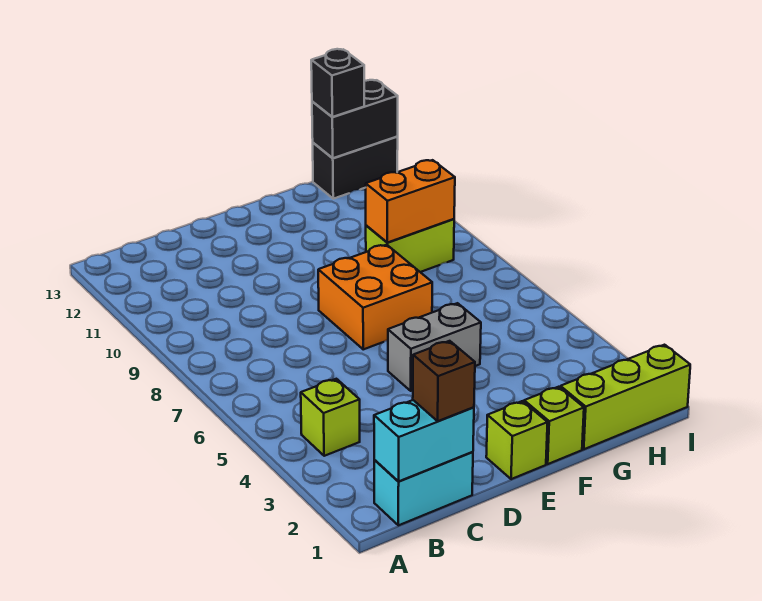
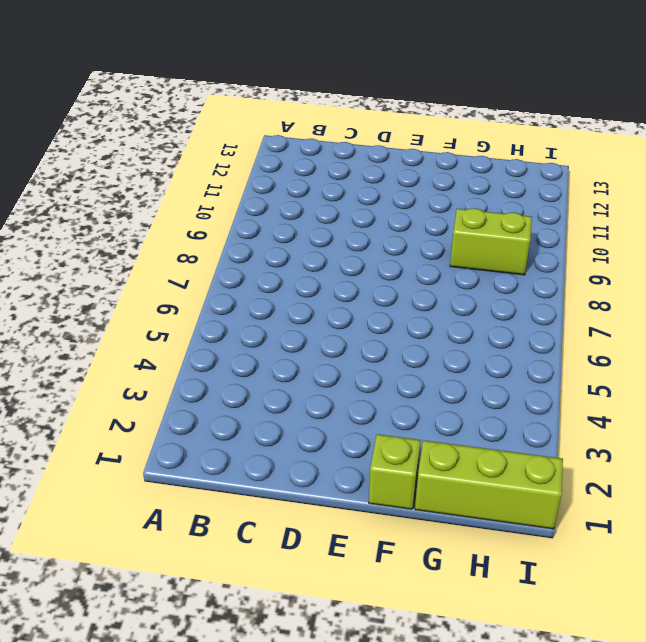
none -> cyan 1x2 brick [374,452,473,525]
none -> lime 1x1 brick [301,379,360,456]
none -> lime 1x1 brick [486,401,548,479]

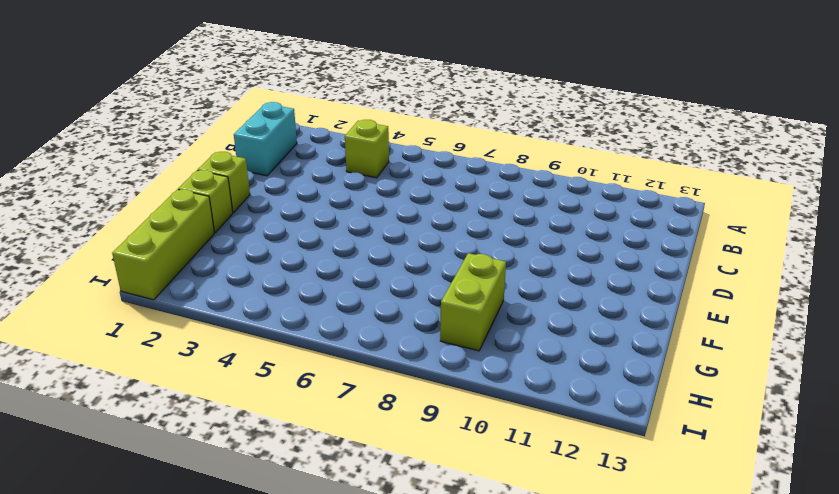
none -> grey 1x2 brick [388,303,481,391]
none -> orange 2x2 brick [318,245,432,349]
none -> black 1x2 brick [313,137,398,199]

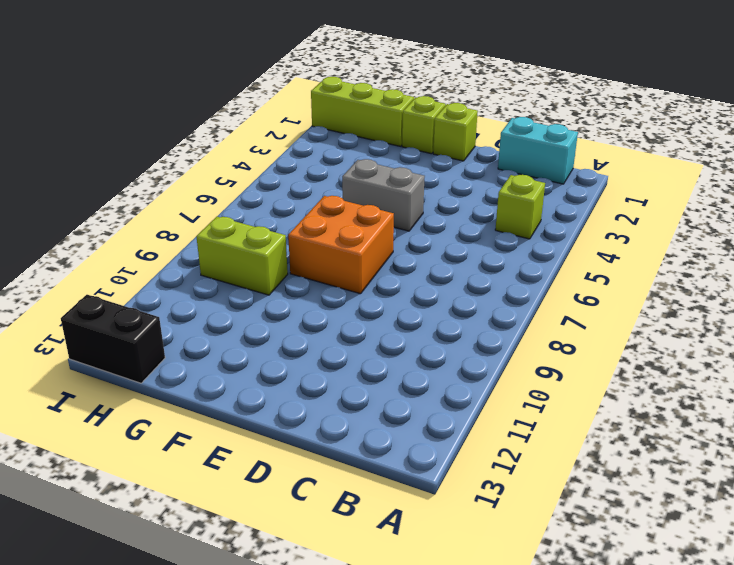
none -> cyan 1x2 brick [374,400,474,482]
none -> orange 1x2 brick [366,160,455,243]
none -> black 1x2 brick [312,80,398,158]

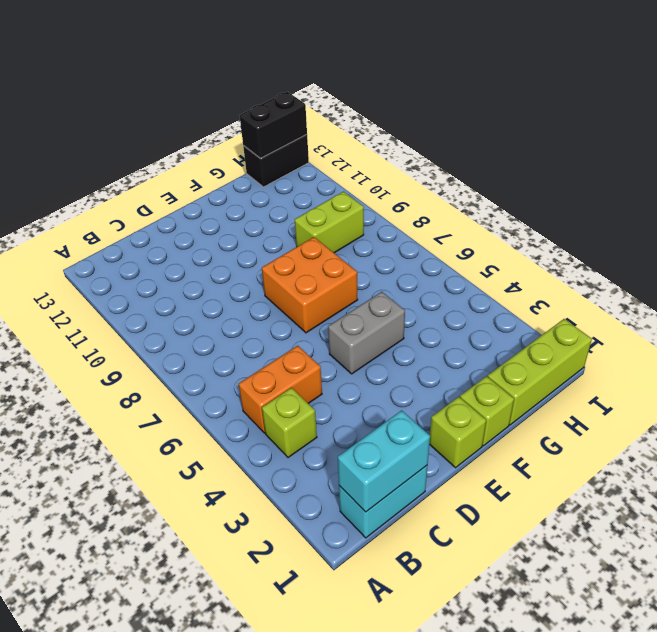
orange 1x2 brick [239,346,322,433] -> orange 1x2 brick moved to [366,160,455,243]
none -> brown 1x1 brick [413,341,475,421]
none -> black 1x1 brick [311,49,364,117]

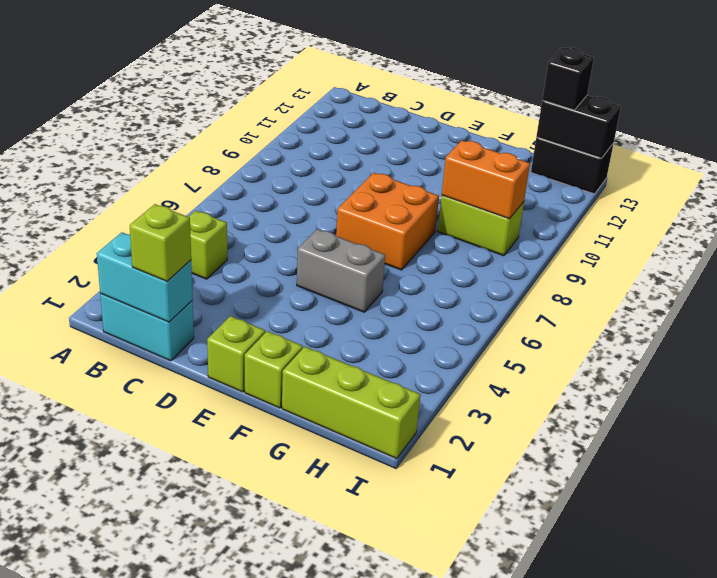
lime 1x1 brick [130,204,191,281] -> brown 1x1 brick [413,341,475,421]

